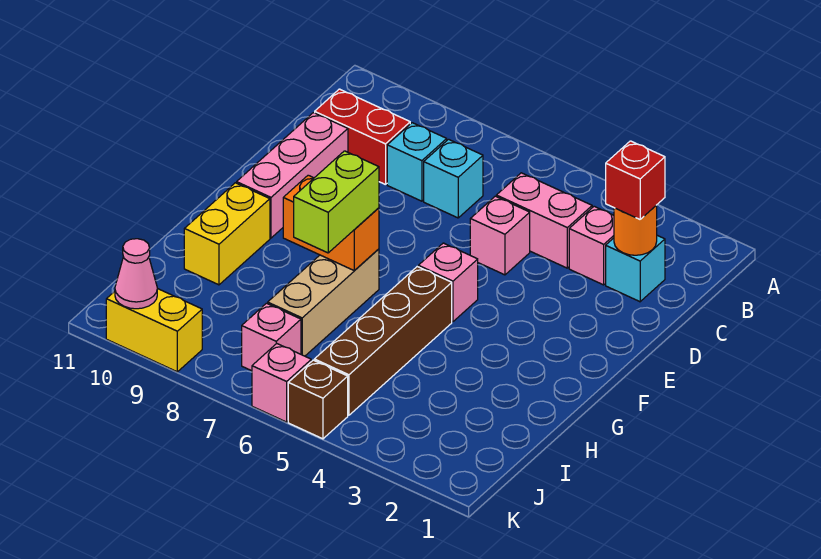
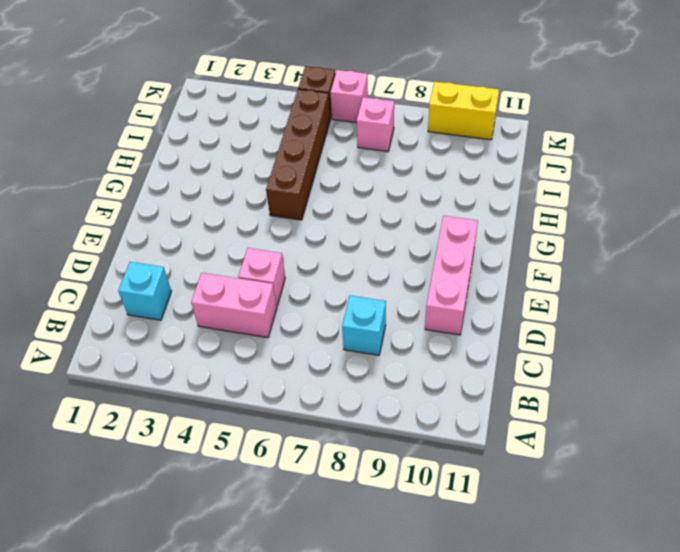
none -> pink 1x1 brick [569,206,614,285]
none -> cyan 1x1 brick [424,139,483,218]
none -> red 1x2 brick [315,89,410,185]

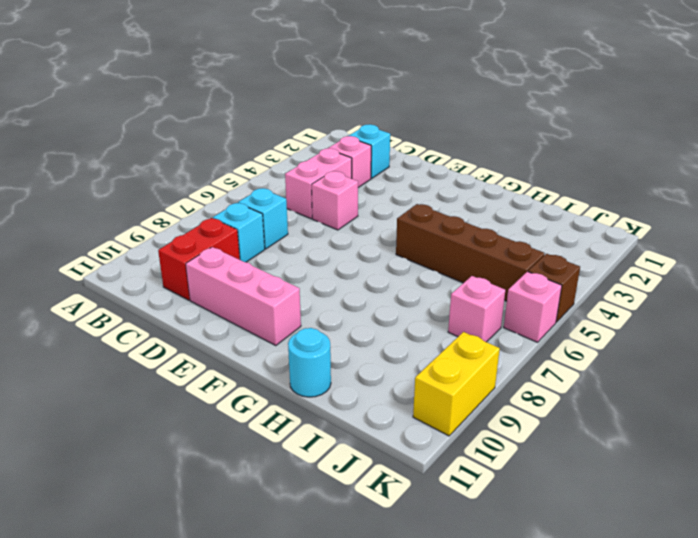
cyan 1x1 round brick [288,328,331,397] -> none
none -> pink 1x1 brick [418,243,478,322]
none -> tan 1x3 brick [268,249,379,356]
none -> yellow 1x2 brick [184,183,270,285]

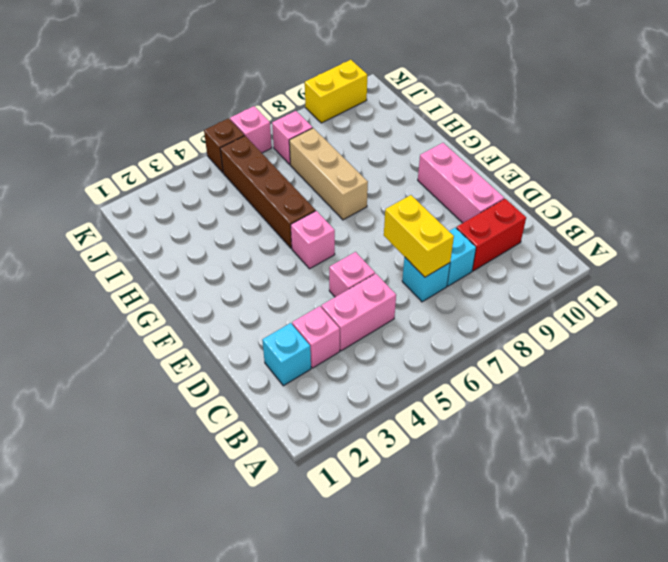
yellow 1x2 brick [384,195,454,277] -> yellow 1x2 brick moved to [184,183,270,285]
none -> orange 1x1 round brick [614,205,657,255]
none -> orange 1x2 brick [283,175,379,271]
none -> pink 1x1 cone [115,239,157,309]

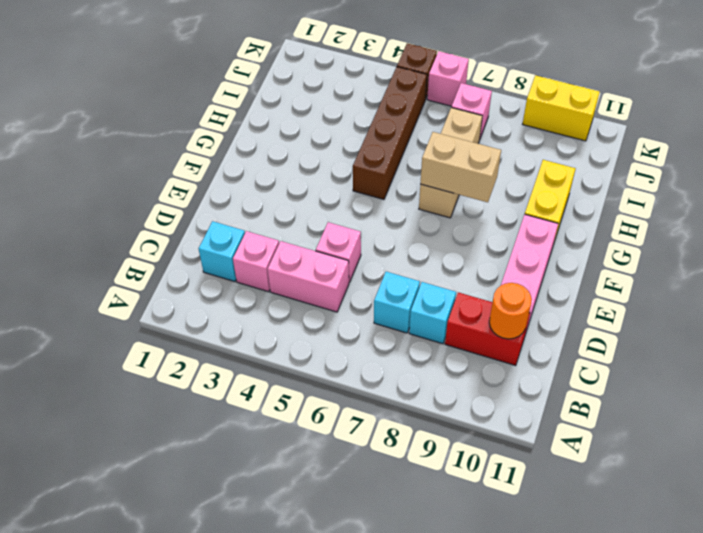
orange 1x1 round brick [489,283,532,339] -> orange 1x1 round brick moved to [614,205,657,255]
tan 1x2 brick [420,132,501,202] -> orange 1x2 brick [283,175,379,271]
none -> pink 1x1 brick [418,243,478,322]
none -> pink 1x1 cone [115,239,157,309]
none -> red 1x1 brick [606,141,665,219]

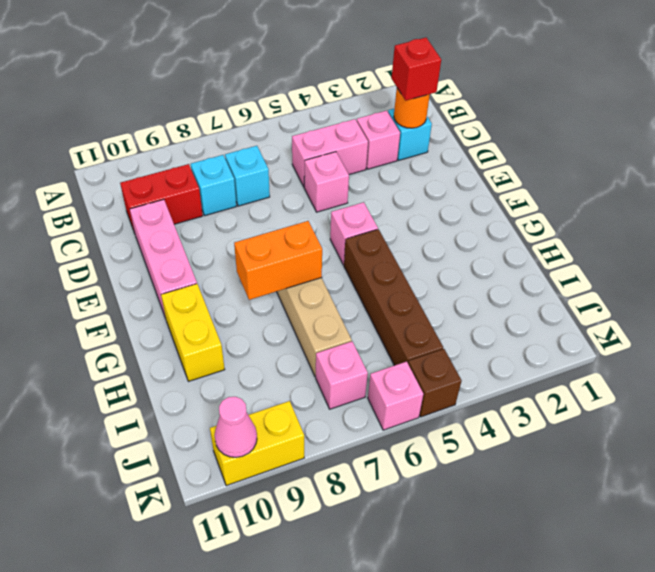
none -> lime 1x2 brick [294,151,379,253]

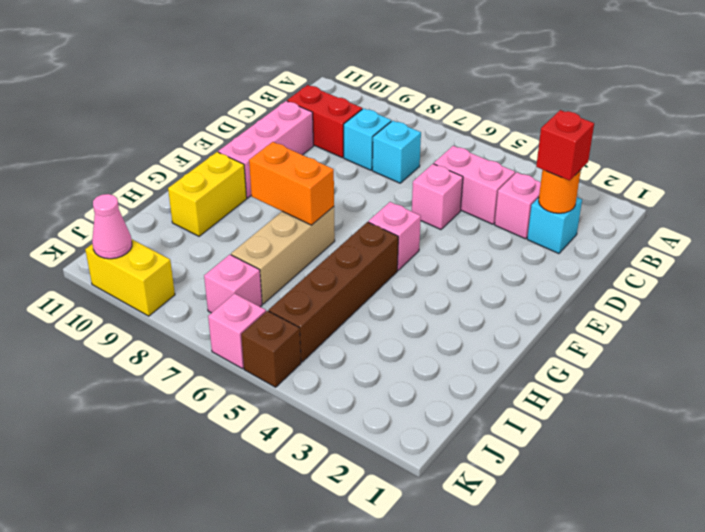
none -> lime 1x2 brick [294,151,379,253]

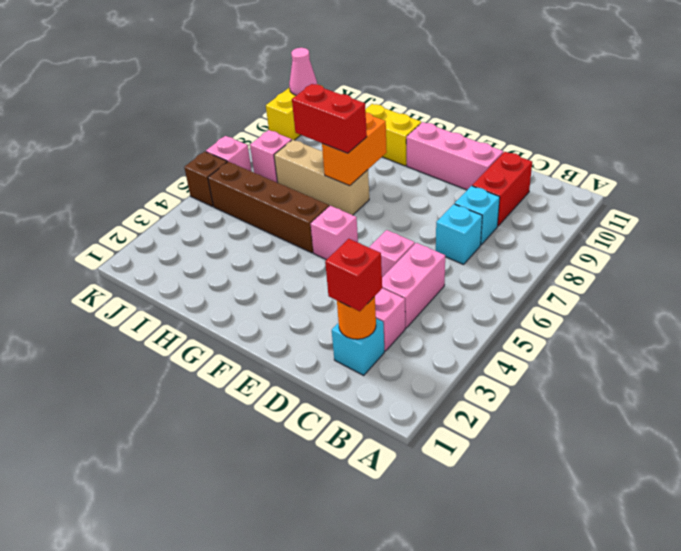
red 1x2 brick [292,84,367,153] -> lime 1x2 brick [294,151,379,253]

